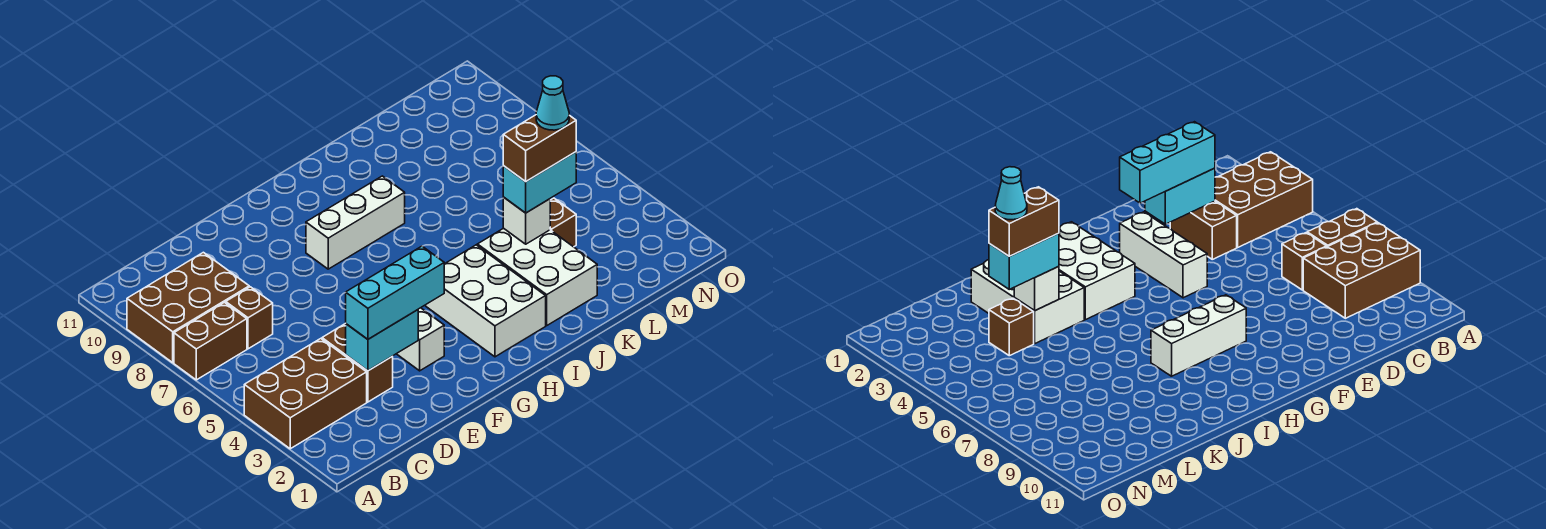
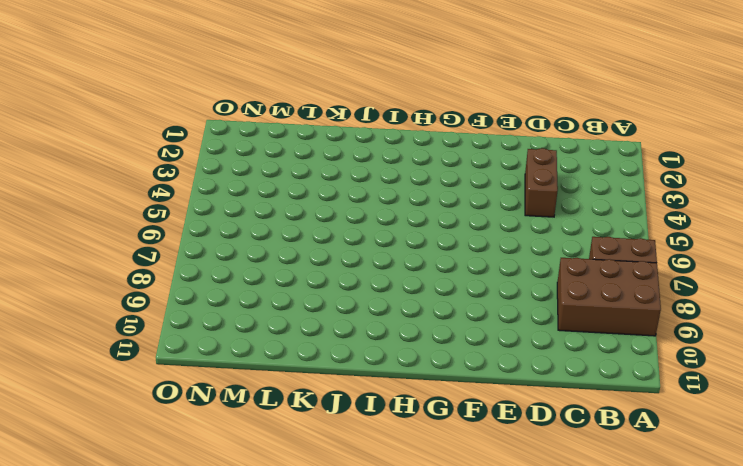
none -> brown 2x3 brick [244,339,367,449]
none -> brown 1x1 brick [226,287,273,349]
none -> white 1x3 brick [397,308,444,371]

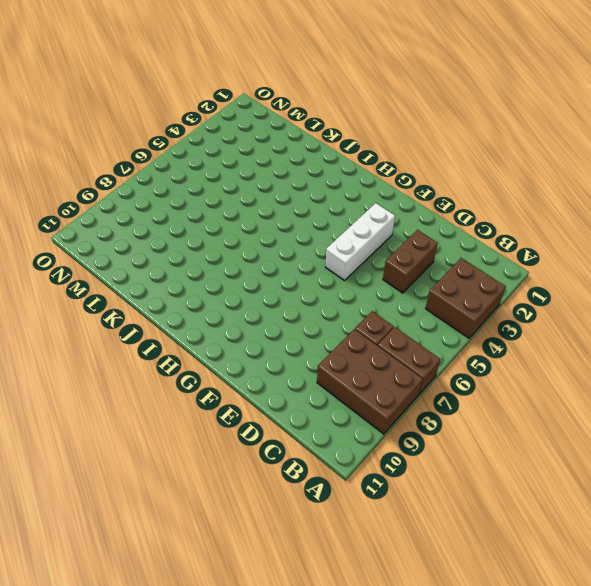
brown 2x2 brick [426,258,506,338] -> brown 2x3 brick [244,339,367,449]
none -> white 1x3 brick [306,176,405,269]
none -> white 2x3 brick [426,245,546,357]
none -> white 2x3 brick [477,228,597,325]

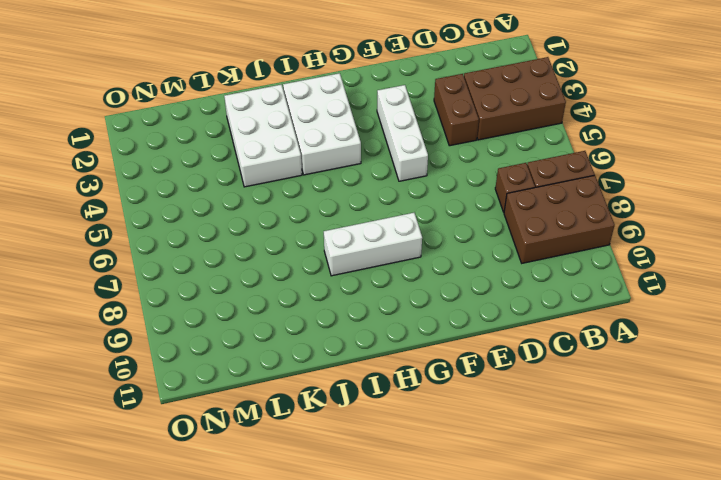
none -> brown 1x1 brick [550,198,576,247]
none -> cyan 1x2 brick [346,310,418,371]
none -> white 1x1 brick [503,197,550,244]

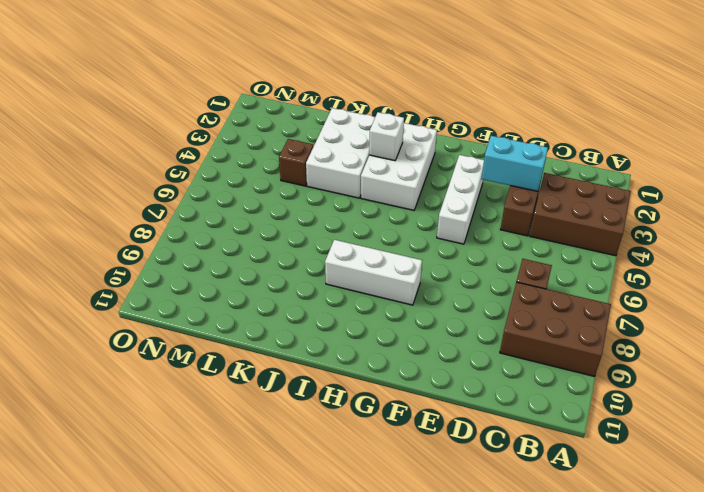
white 1x1 brick [369,112,404,161] -> white 1x1 brick moved to [503,197,550,244]
none -> brown 1x2 brick [174,302,247,380]
none -> cyan 1x3 brick [346,246,444,339]
none -> cyan 1x2 brick [503,152,576,213]

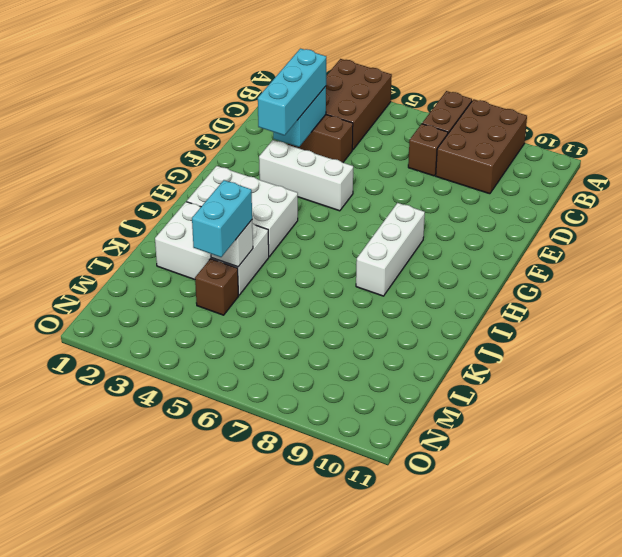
none -> brown 1x2 brick [503,115,576,182]
none -> cyan 1x1 cone [536,76,569,130]

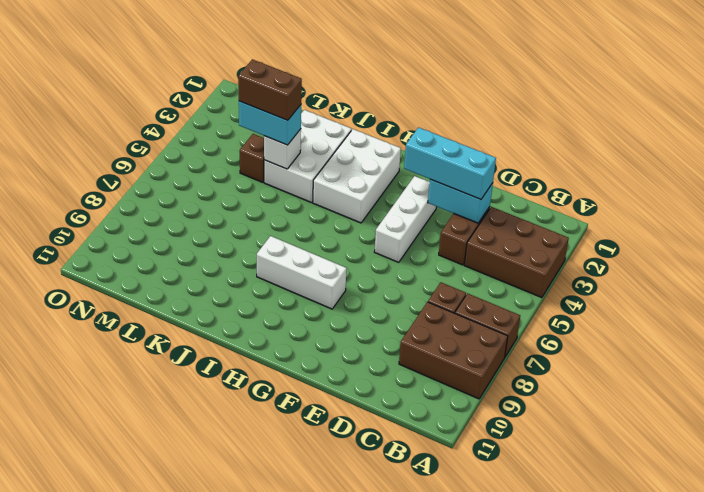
none -> cyan 1x1 cone [536,76,569,130]

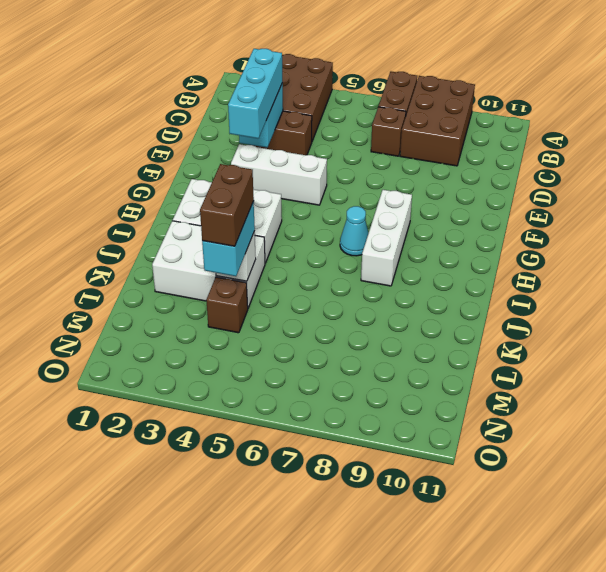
cyan 1x1 cone [340,206,369,256] -> cyan 1x1 cone moved to [536,76,569,130]

